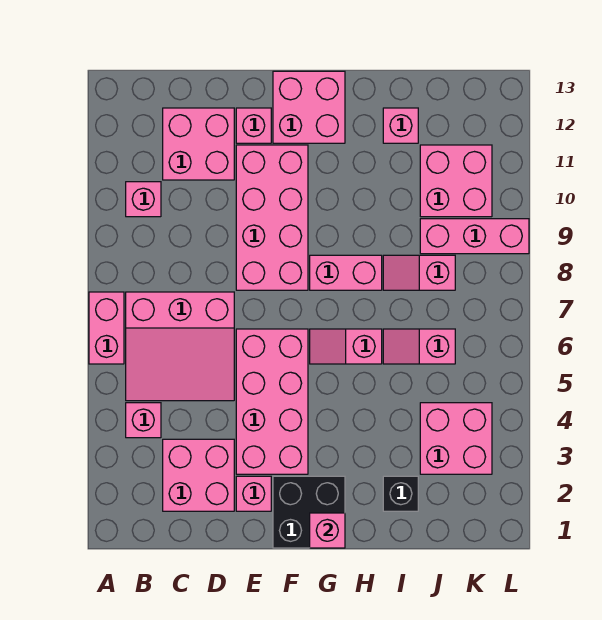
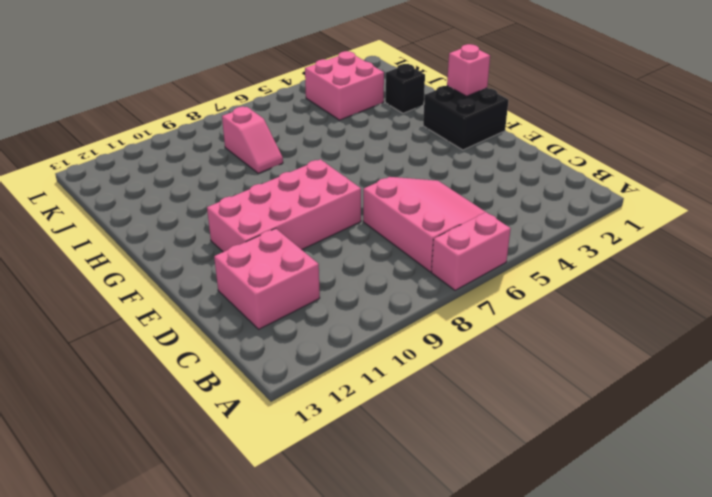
none -> pink 1x1 brick [126,403,161,438]
none -> pink 1x1 brick [126,182,161,217]
none -> pink 2x2 brick [163,439,234,511]

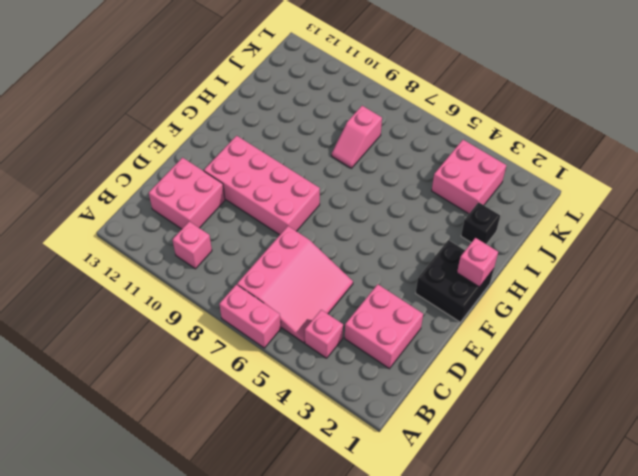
none -> pink 1x1 brick [236,476,271,511]
none -> pink 2x4 brick [236,329,308,474]
none -> pink 1x1 brick [236,108,271,143]

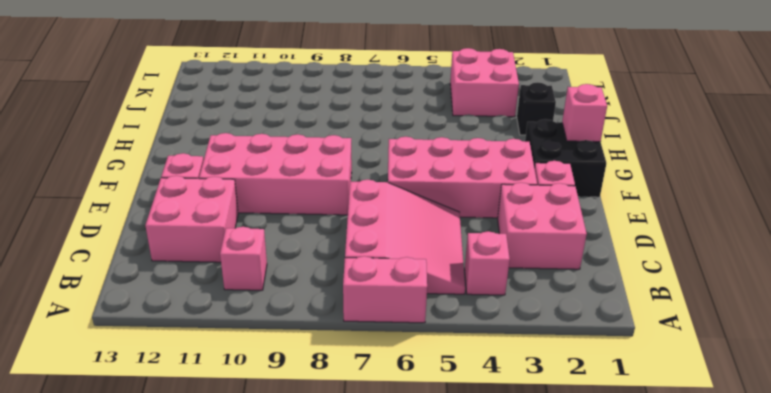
none -> pink 2x2 brick [273,71,345,143]
none -> pink 1x2 slope [310,329,382,364]
none -> pink 1x2 brick [310,255,382,290]

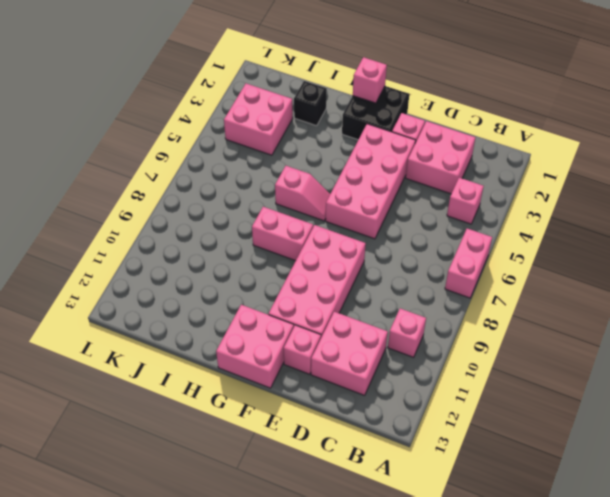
none -> pink 3x3 slope [126,292,234,401]
none -> pink 1x2 slope [383,329,455,364]
none -> pink 1x2 slope [383,255,455,290]

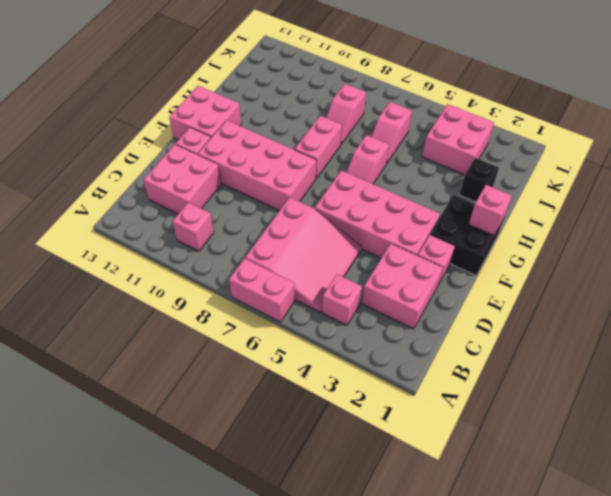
none -> pink 1x1 brick [383,108,418,143]
none -> pink 1x3 brick [420,219,529,254]
none -> pink 2x2 brick [420,145,492,217]

